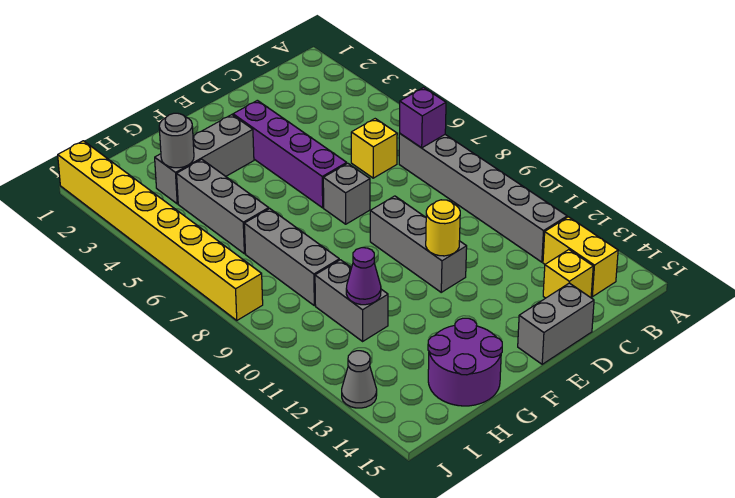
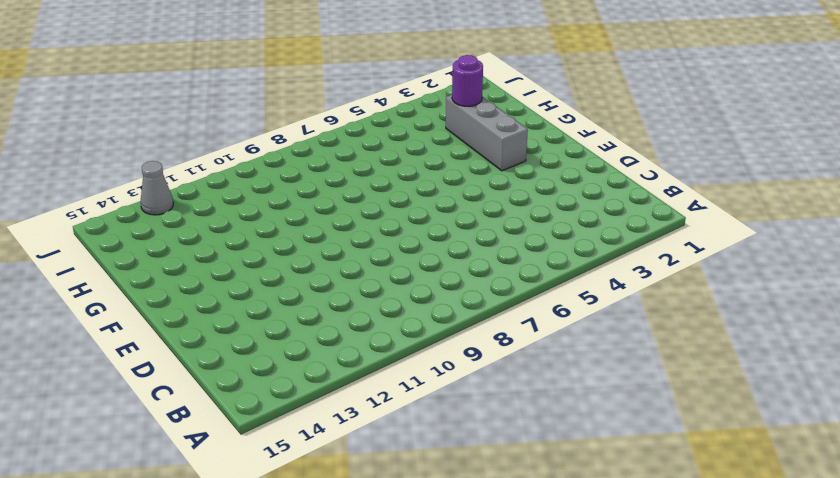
purple 1x1 round brick [452,55,483,106] -> grey 1x1 round brick [159,113,194,168]
none -> grey 1x6 brick [399,133,567,262]
none -> yellow 1x2 brick [543,217,618,297]
none -> yellow 1x1 brick [351,119,397,178]

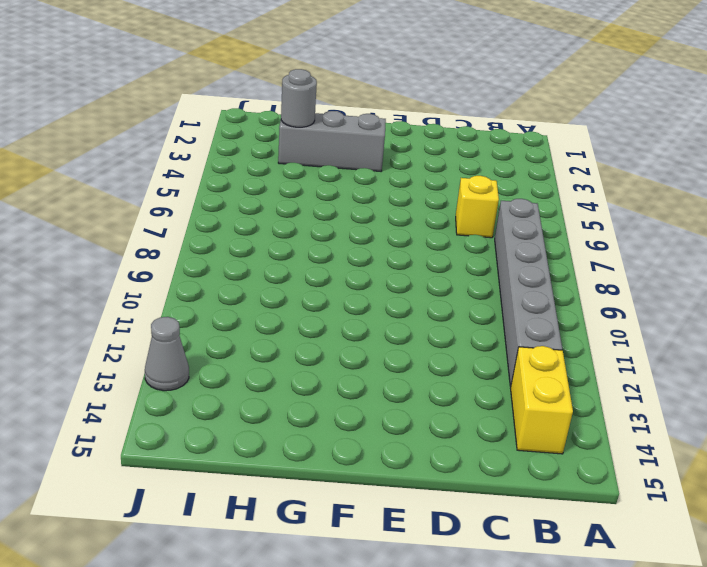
none -> yellow 1x1 brick [543,250,593,298]
none -> grey 1x2 brick [518,283,594,364]
none -> purple 1x4 brick [233,100,347,208]

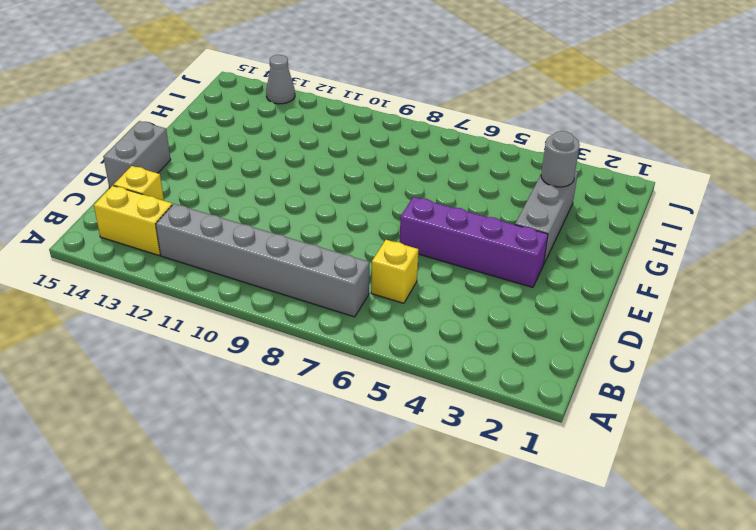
none -> grey 1x1 brick [323,163,370,224]
none -> grey 1x3 brick [370,196,467,292]
none -> purple 2x2 round brick [428,318,502,406]

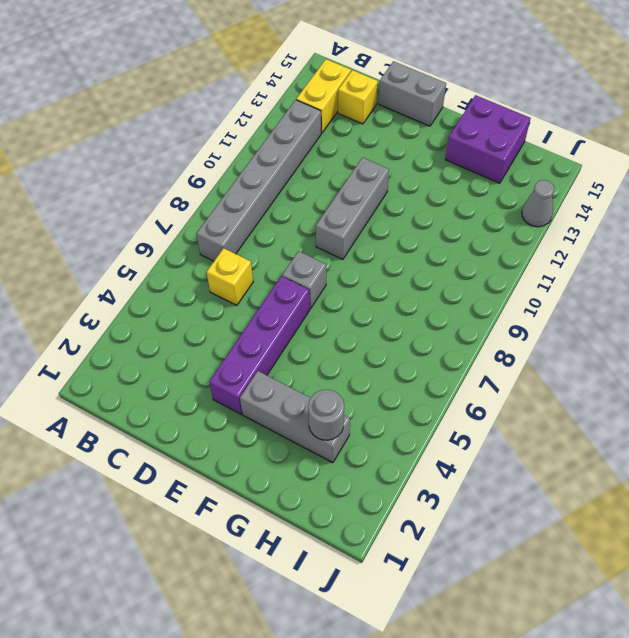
purple 2x2 brick [445,95,531,183] -> purple 2x2 round brick [428,318,502,406]
none -> grey 1x3 brick [177,159,269,254]
none -> grey 1x3 brick [244,209,339,306]
none -> grey 1x2 brick [315,260,388,341]

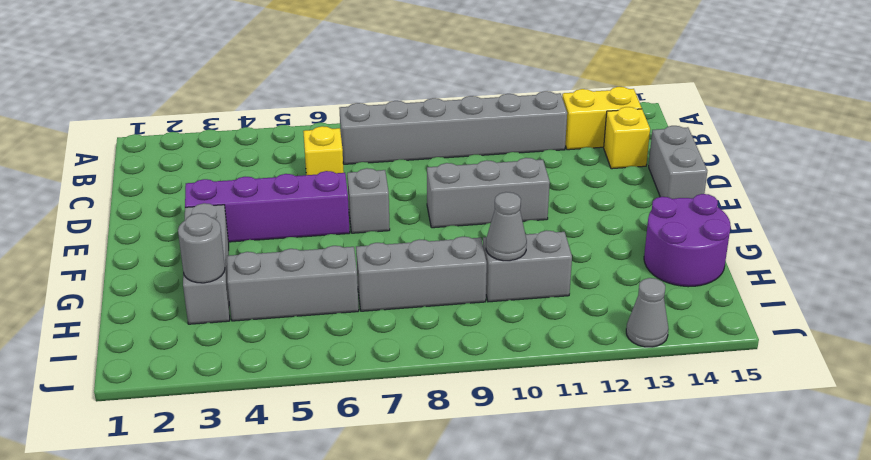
grey 1x1 cone [486,192,527,261] -> none
none -> yellow 1x8 brick [58,141,263,320]
none -> purple 1x1 brick [400,88,446,148]
none -> yellow 1x1 round brick [426,200,460,256]

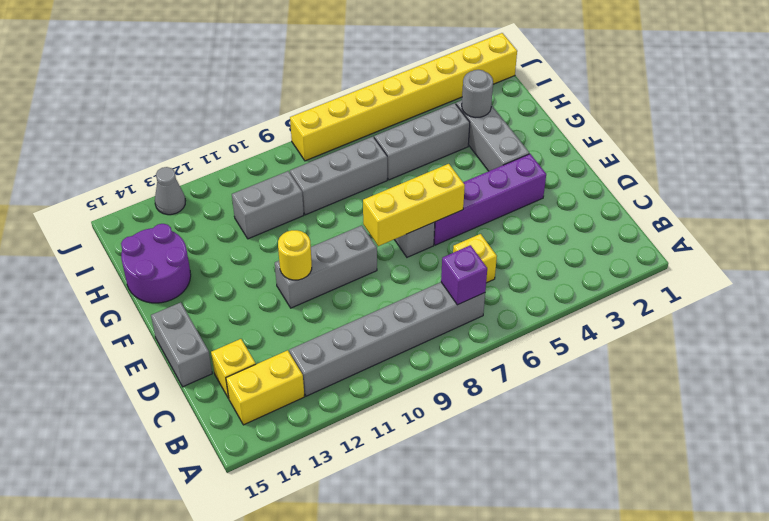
yellow 1x3 brick [363,164,465,246] -> none
none -> purple 1x1 cone [346,248,381,305]

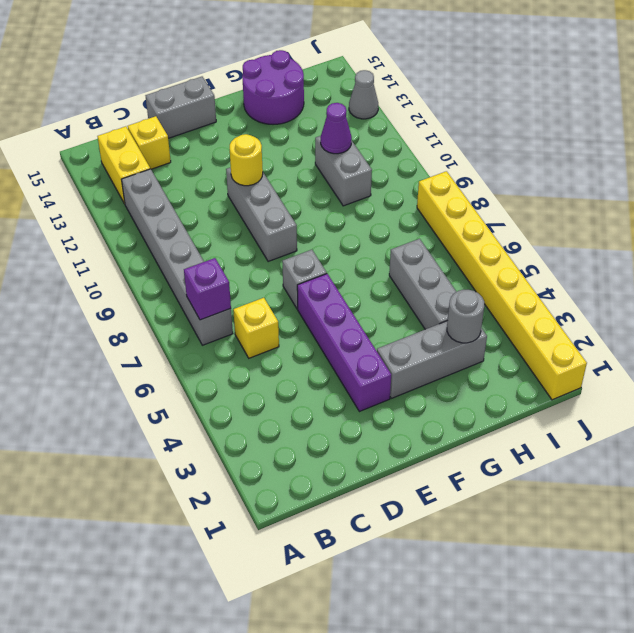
none -> grey 1x3 brick [244,209,339,306]

